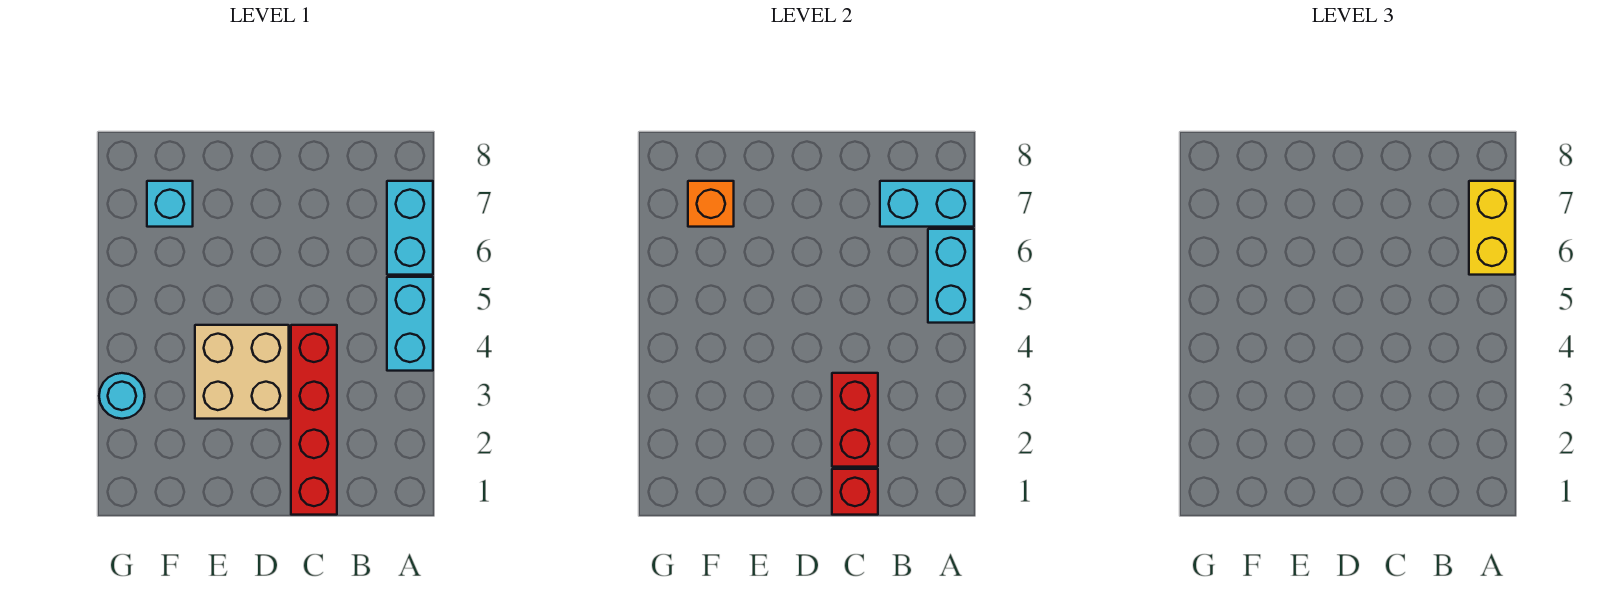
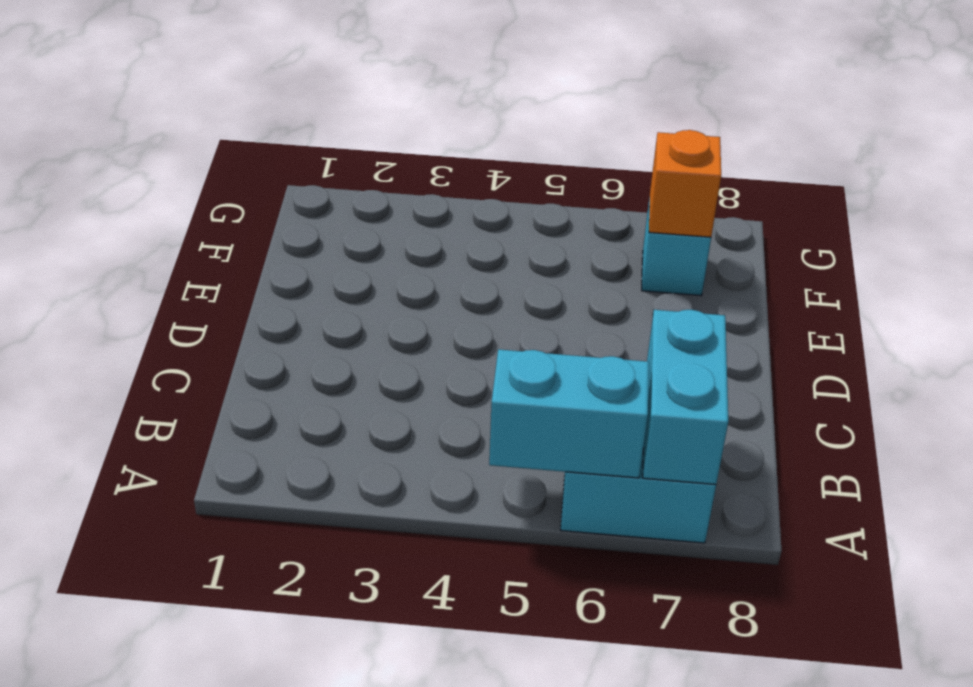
none -> cyan 1x2 brick [387,277,433,371]
none -> red 1x4 brick [291,325,337,515]
none -> tan 2x2 brick [195,325,289,419]

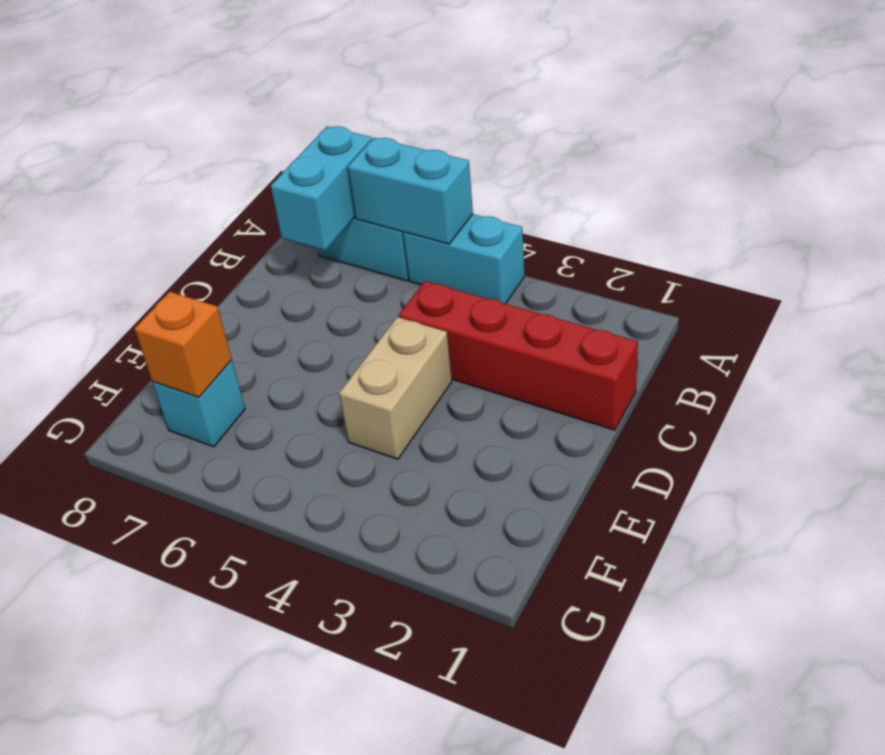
tan 1x2 brick [339,317,452,459] -> tan 2x2 brick [195,325,289,419]
none -> cyan 1x1 round brick [99,373,145,419]
none -> red 1x1 brick [832,469,878,515]
none -> red 1x2 brick [832,373,878,467]

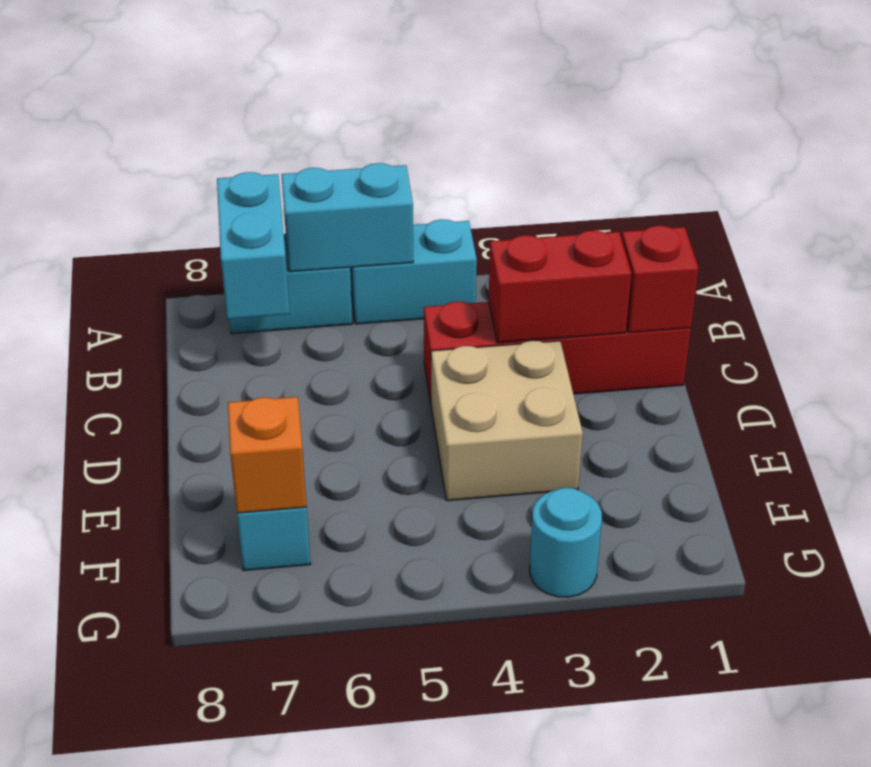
none -> yellow 1x2 brick [1469,181,1515,275]

